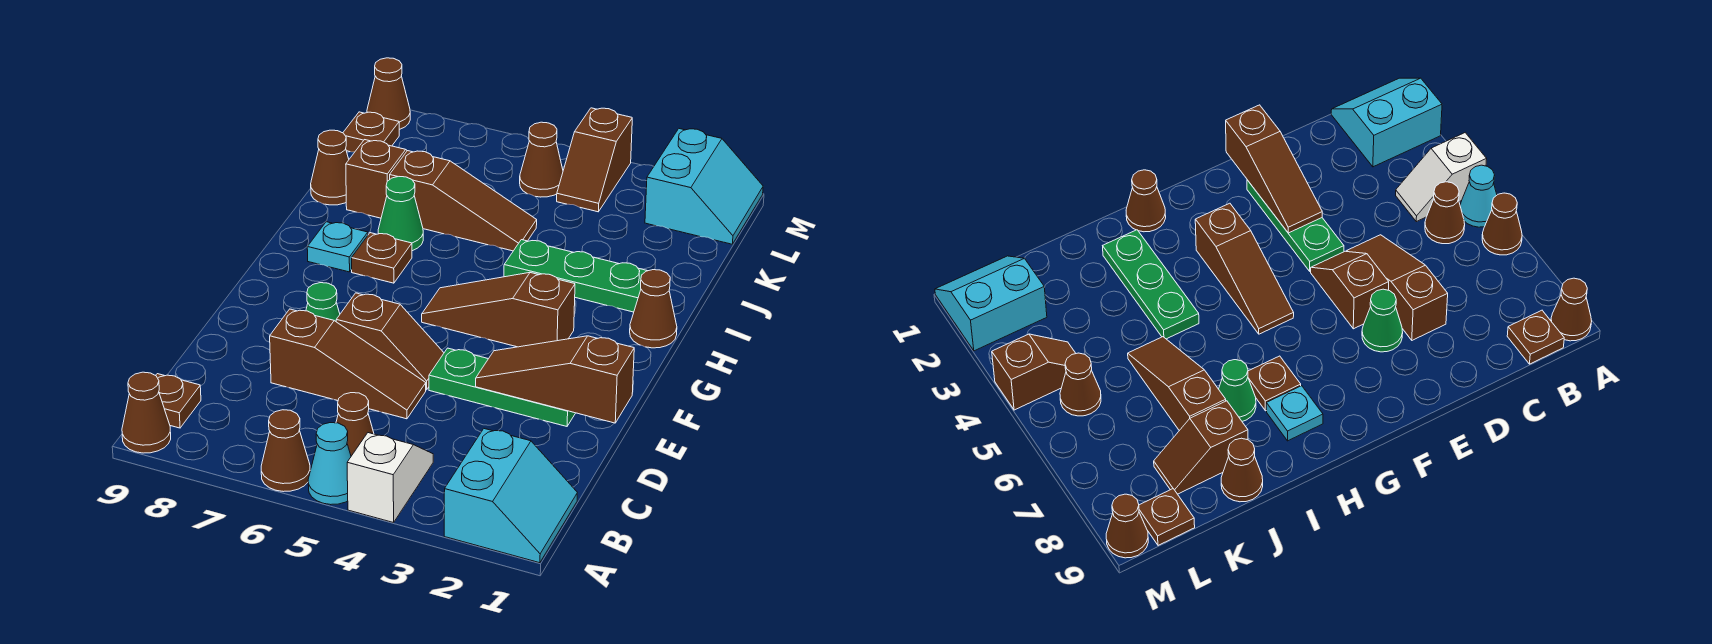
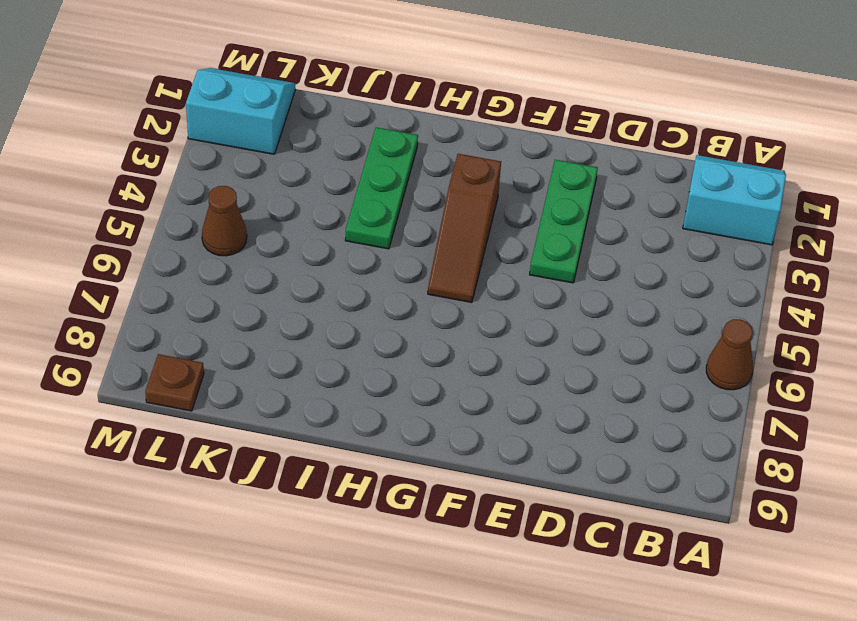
none -> white 1x2 slope [347,433,433,523]
none -> cyan 1x1 cone [308,423,351,505]
none -> brown 1x1 cone [122,372,171,453]

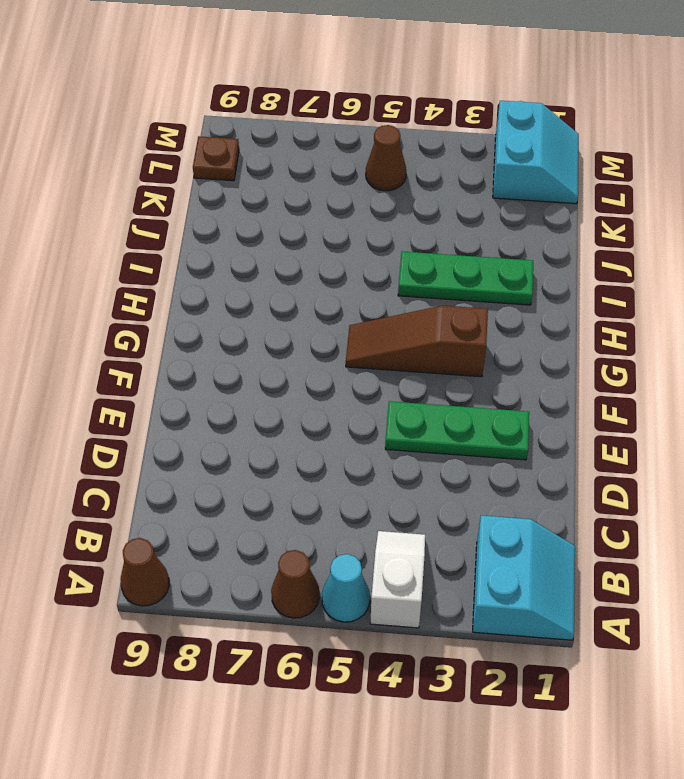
none -> brown 1x1 cone [336,393,374,456]
none -> brown 1x1 plate [156,374,201,428]
none -> brown 1x3 slope [270,309,426,419]

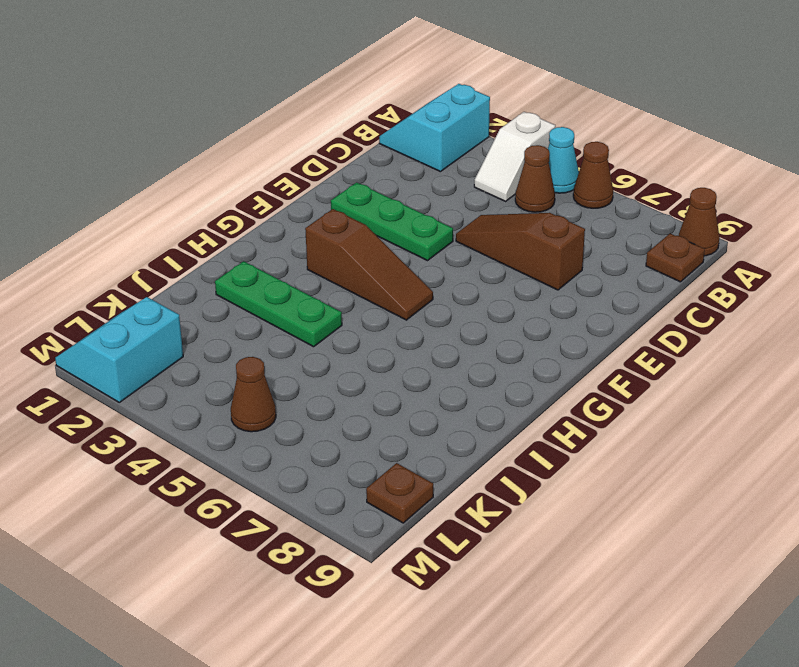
none -> brown 1x2 slope [336,293,444,390]
none -> green 1x1 cone [306,283,340,321]
none -> brown 1x1 cone [630,270,677,348]

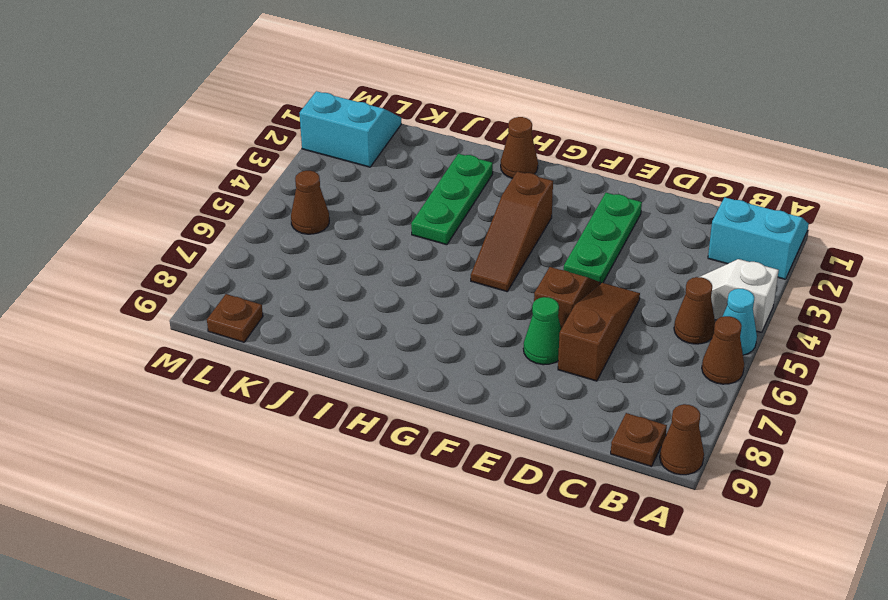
none -> brown 1x1 plate [352,233,412,283]
none -> cyan 1x1 plate [307,222,368,272]
none -> green 1x1 cone [378,177,423,251]

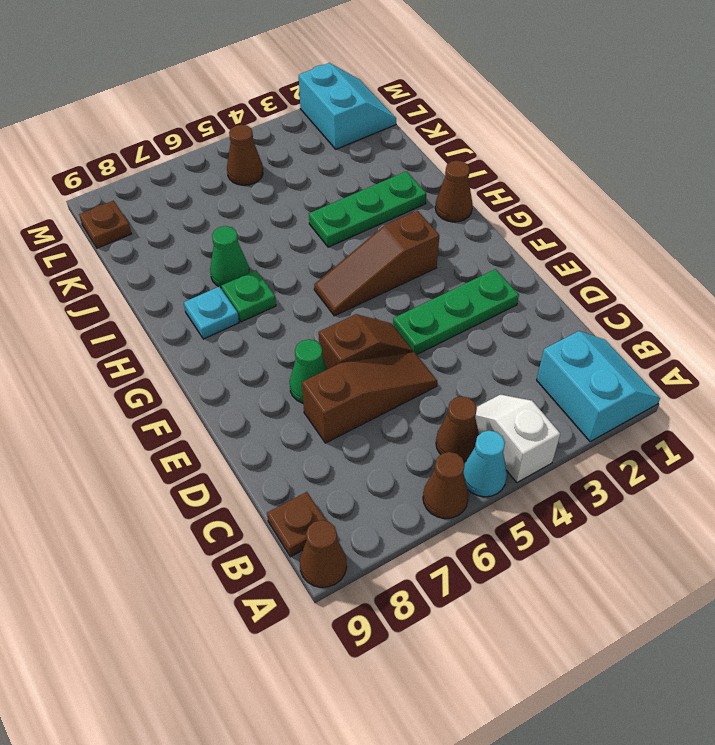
green 1x1 plate [221,270,276,322] -> brown 1x1 plate [352,233,412,283]
none -> brown 1x3 slope [390,151,537,251]
none -> brown 1x2 slope [346,140,407,218]
none -> brown 1x1 cone [311,130,349,205]

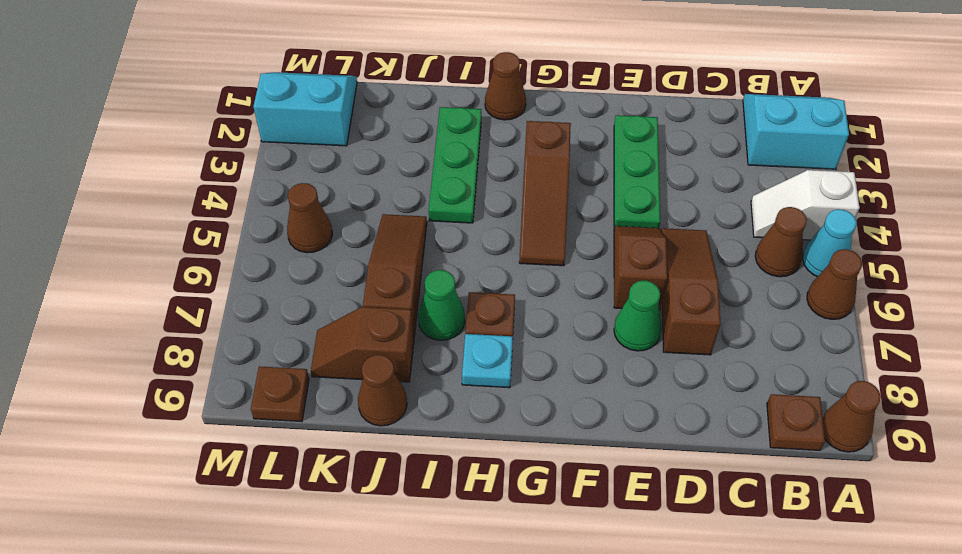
none -> brown 1x2 slope [557,108,632,212]
none -> brown 1x1 cone [367,58,410,130]
none -> brown 1x3 slope [476,336,634,423]

